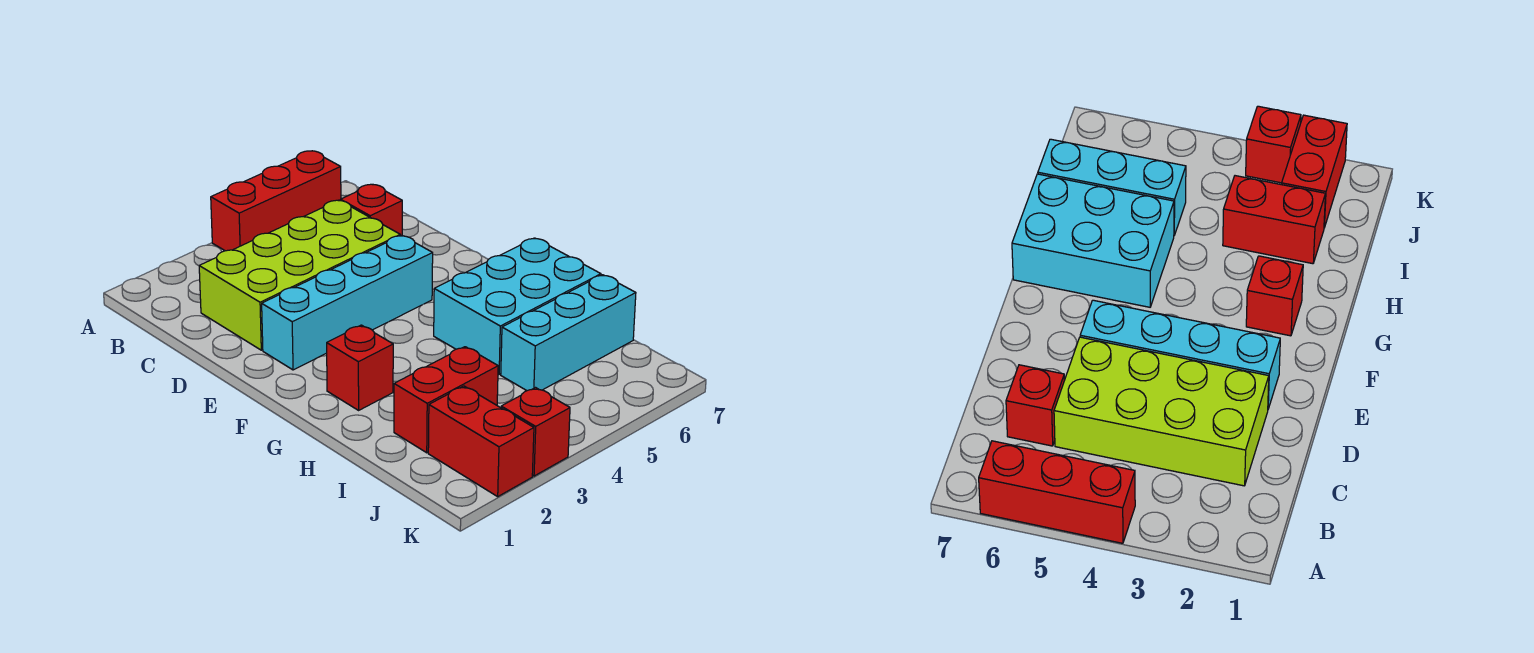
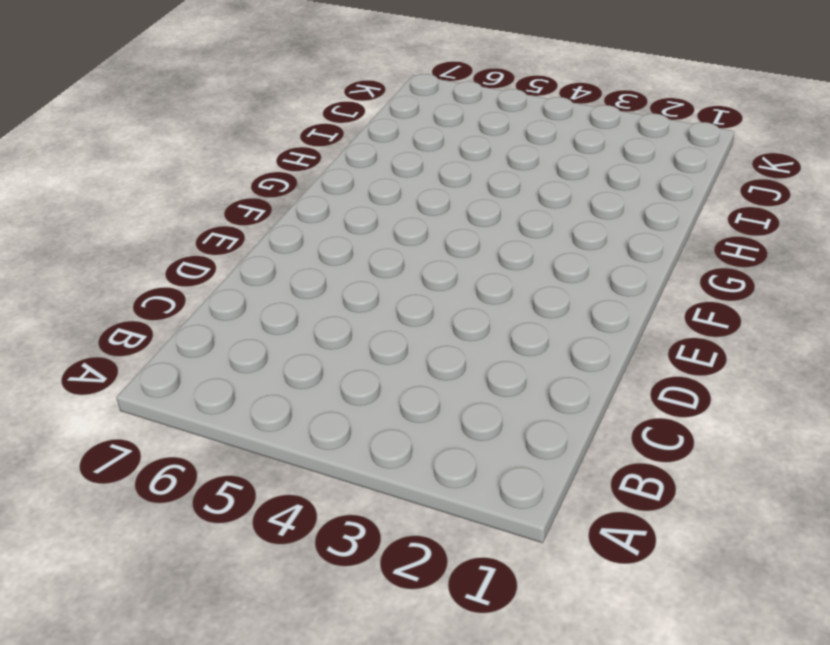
none -> red 1x3 brick [211,151,341,251]
none -> lime 2x4 brick [199,200,400,350]

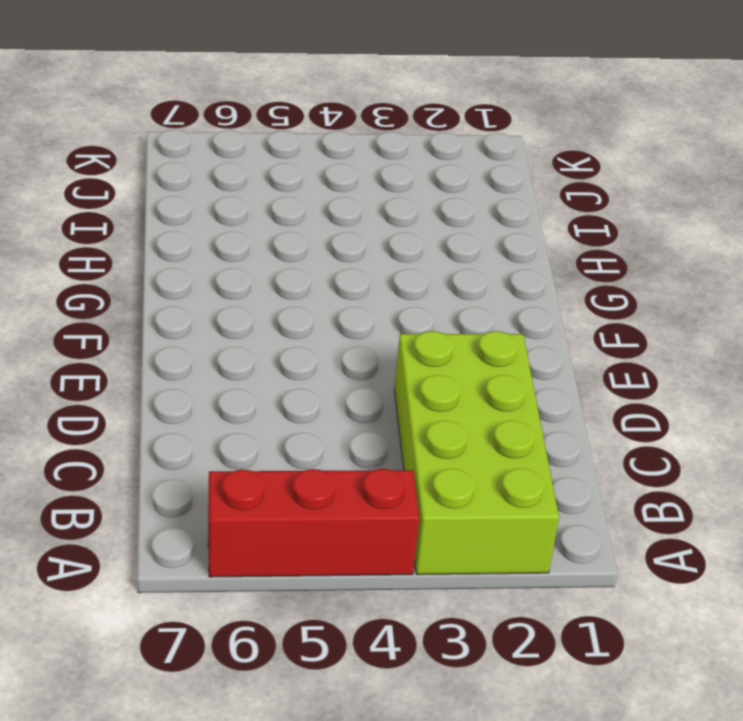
lime 2x4 brick [394,331,559,575] -> lime 2x4 brick turned to [199,200,400,350]
none -> red 1x1 brick [341,184,402,236]
none -> cyan 1x4 brick [262,235,433,370]

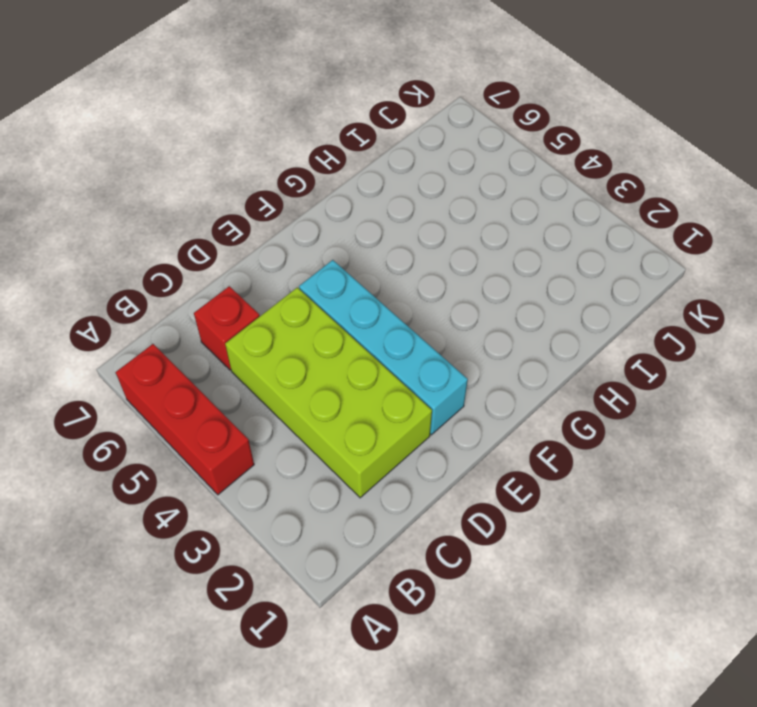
none -> red 1x1 brick [327,325,393,410]
none -> cyan 2x3 brick [434,238,601,374]

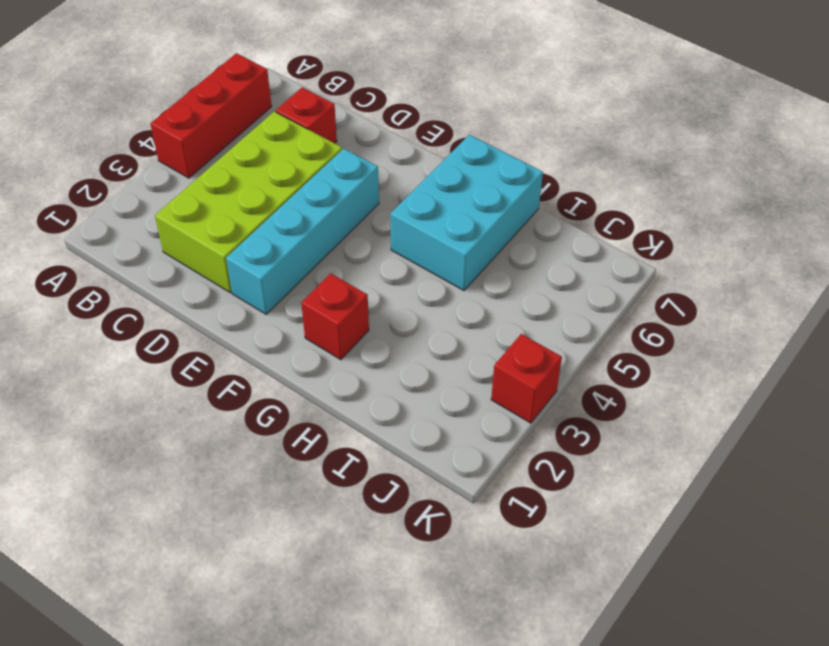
none -> red 1x2 brick [394,347,498,453]
none -> cyan 1x3 brick [501,275,636,391]

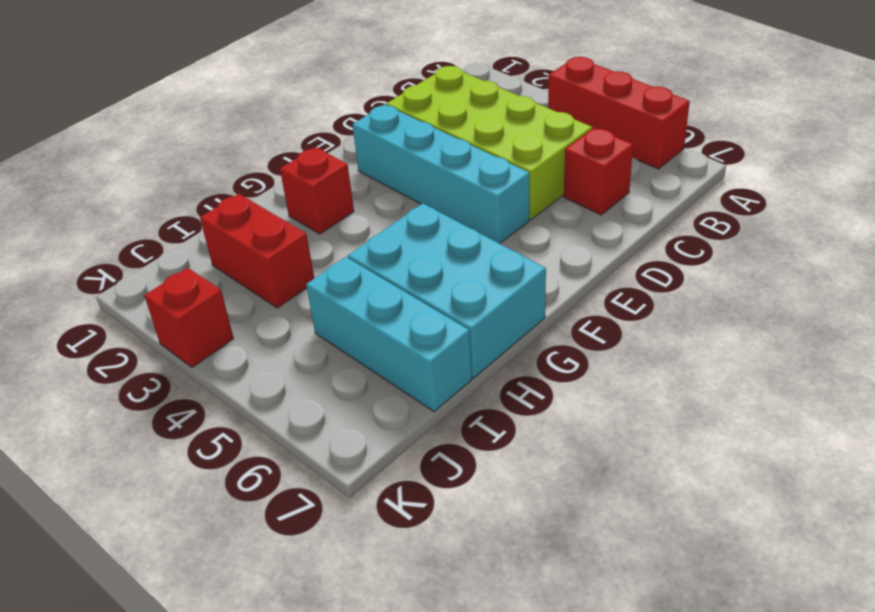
none -> red 1x2 brick [428,386,534,497]

